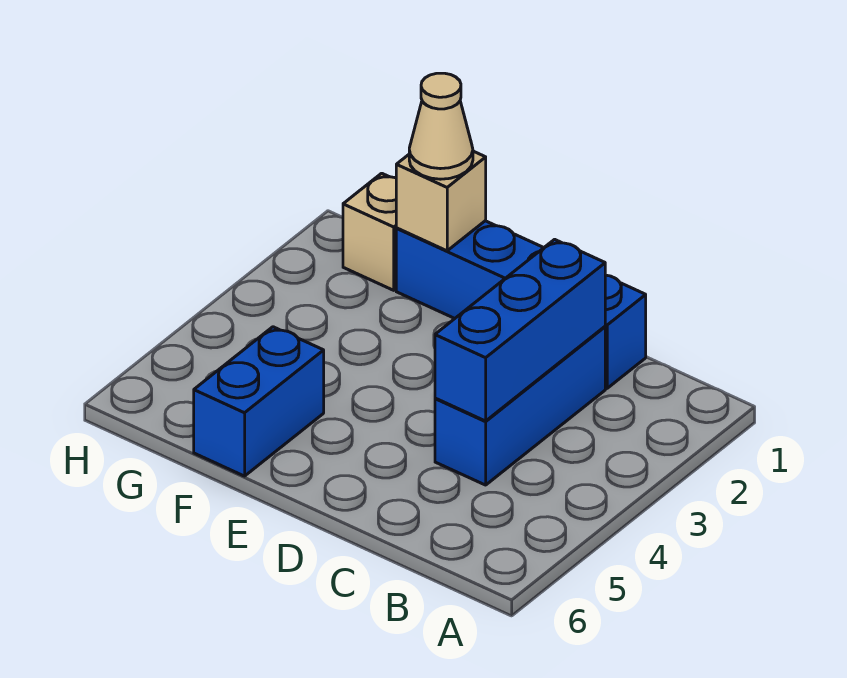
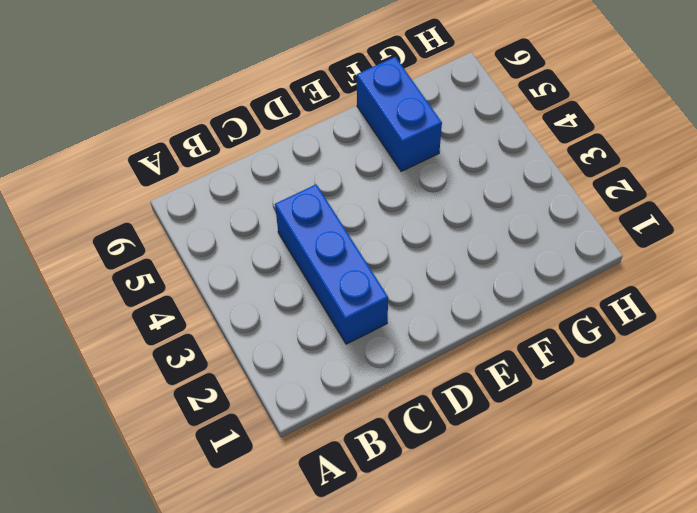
none -> blue 1x4 brick [396,221,646,388]
none -> tan 1x1 brick [343,173,397,290]

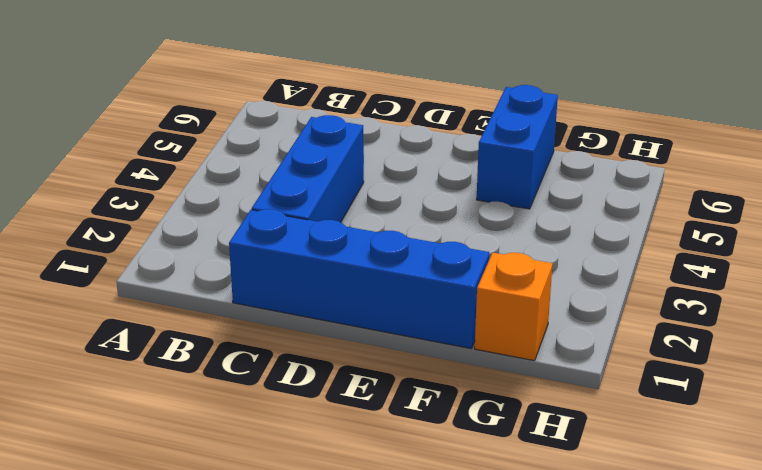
orange 1x1 brick [475,253,553,361] -> tan 1x1 brick [343,173,397,290]
none -> blue 1x3 brick [435,239,605,421]
none -> tan 1x1 brick [396,151,486,251]

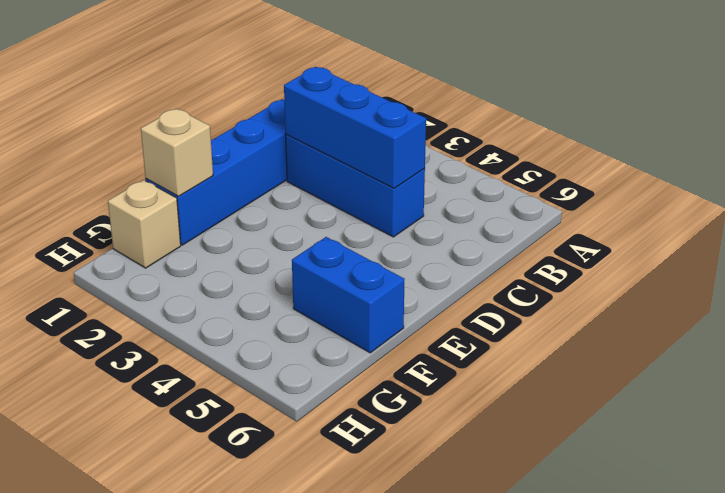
none -> tan 1x1 cone [409,73,473,179]

